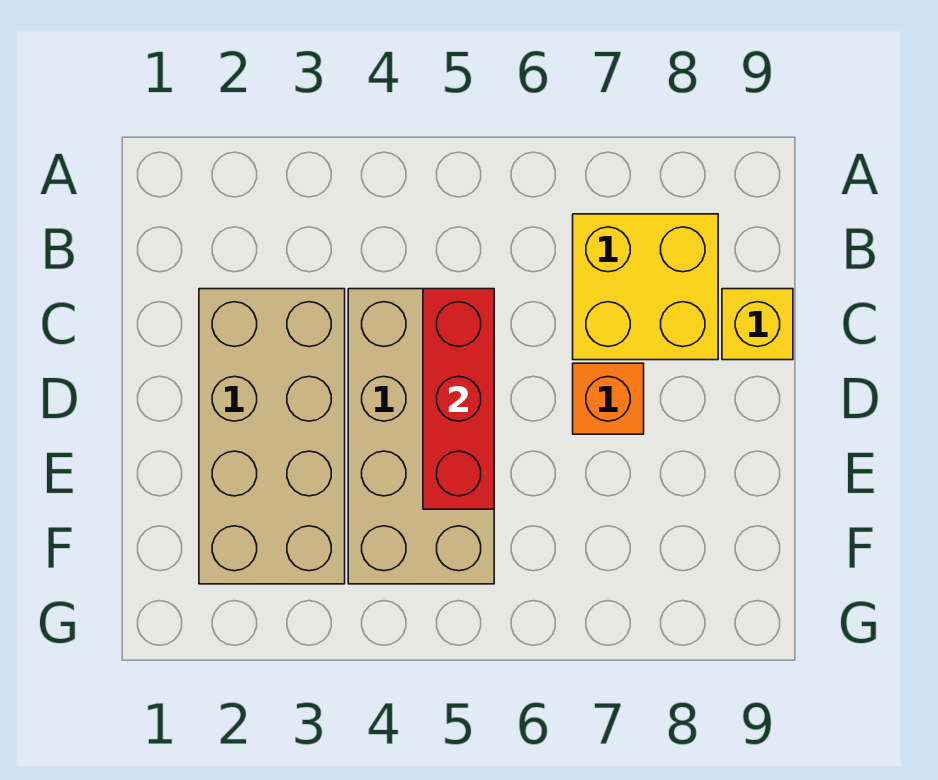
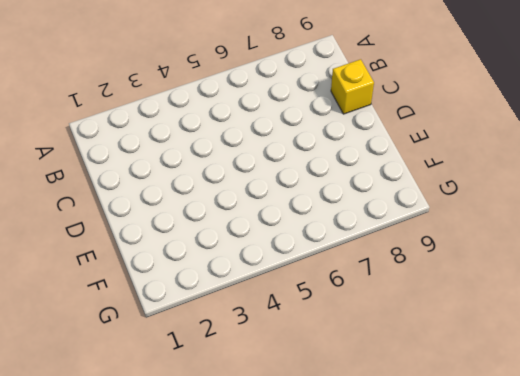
none -> yellow 2x2 brick [573,214,718,360]
none -> tan 2x4 brick [199,289,345,584]

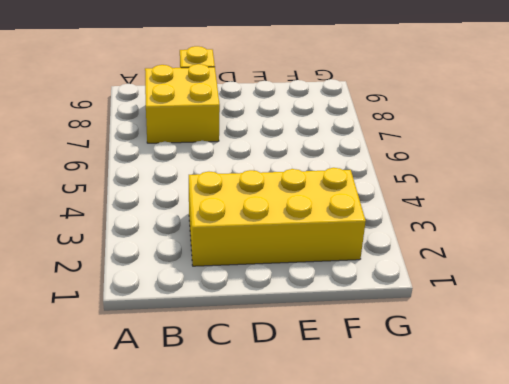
yellow 2x4 brick [189,168,366,266] -> tan 2x4 brick [199,289,345,584]
none -> tan 2x4 brick [348,289,494,584]
none -> orange 1x1 brick [573,363,644,434]

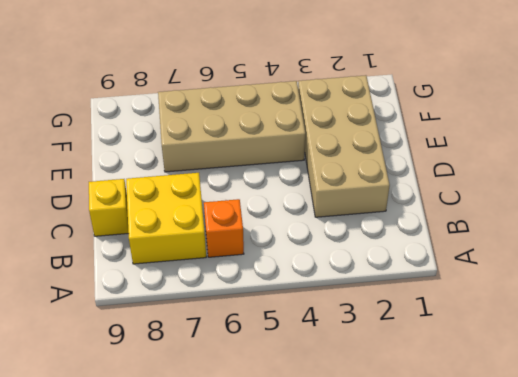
orange 1x1 brick [204,199,244,257] -> orange 1x1 brick moved to [573,363,644,434]
tan 2x4 brick [158,81,305,172] -> tan 2x4 brick turned to [348,289,494,584]
none -> red 1x3 brick [423,289,494,509]

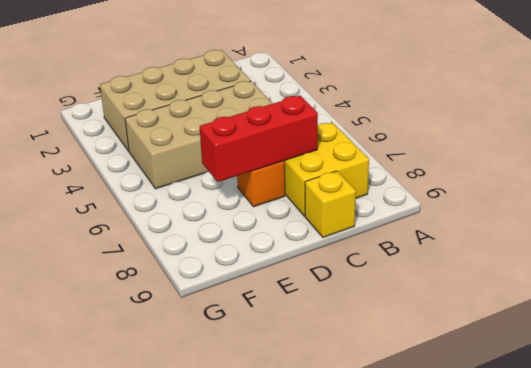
red 1x3 brick [200,96,318,182] -> red 1x3 brick moved to [423,289,494,509]

